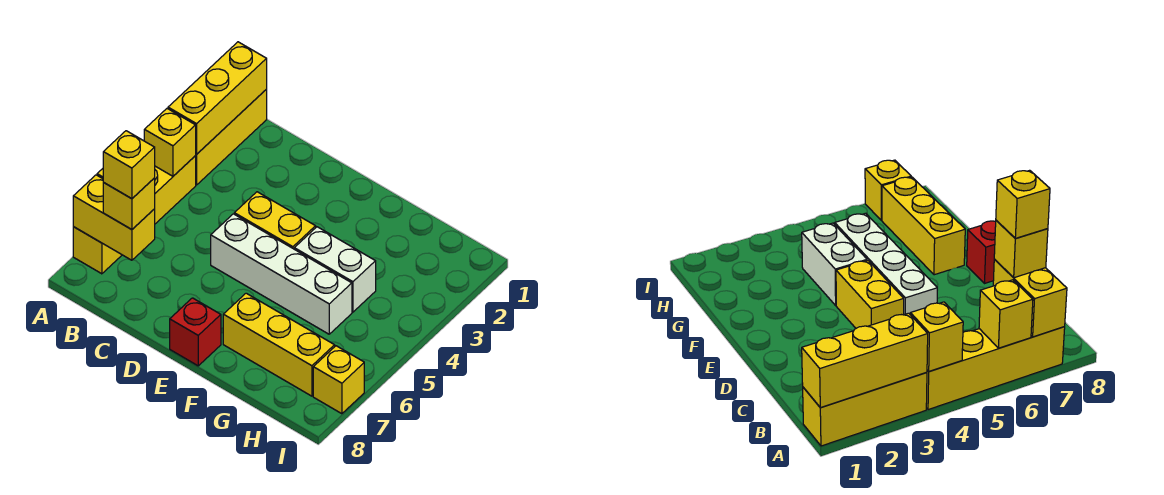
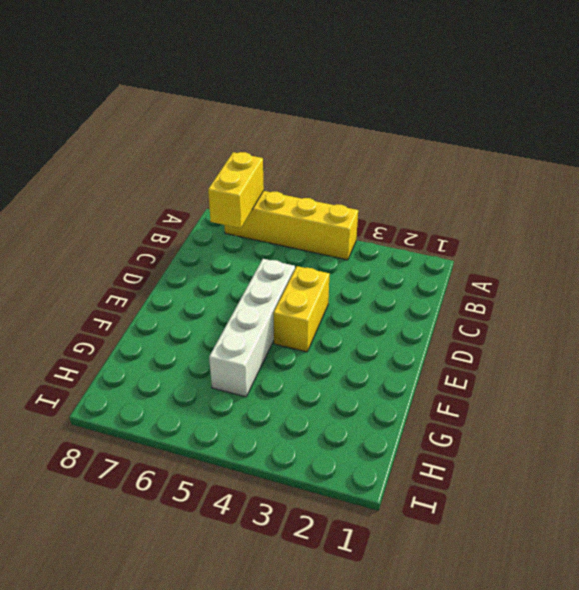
none -> yellow 1x3 brick [195,90,267,185]
none -> red 1x1 brick [170,298,221,366]
none -> white 1x2 brick [294,227,376,312]

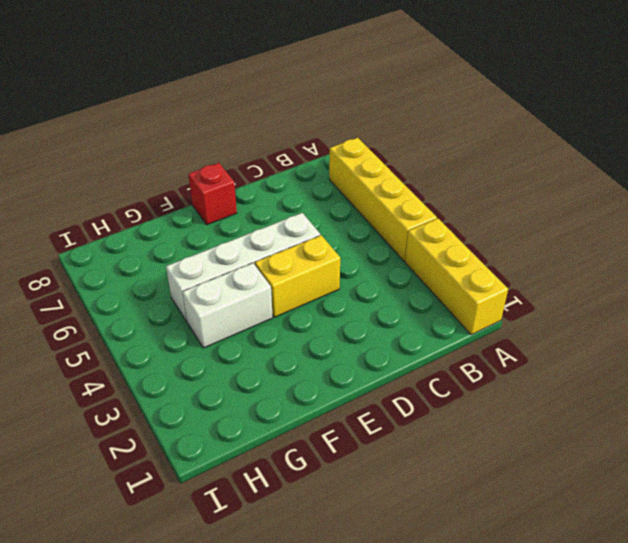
none -> yellow 1x3 brick [223,293,335,396]
none -> yellow 1x1 brick [313,346,364,414]
none -> yellow 1x3 brick [168,42,267,154]

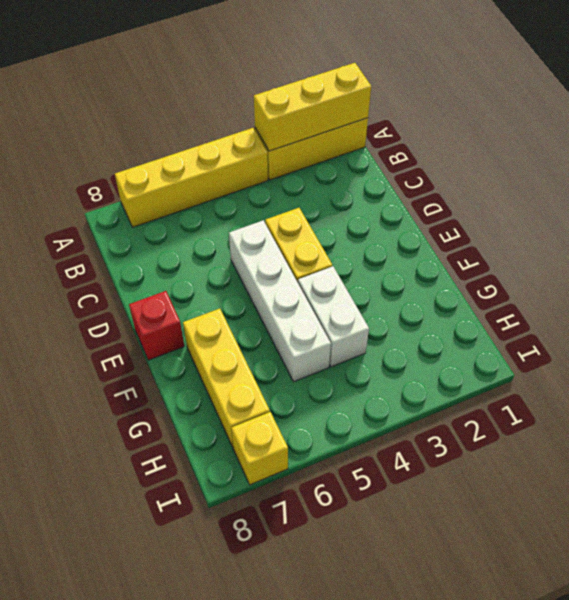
none -> yellow 1x1 brick [144,109,196,176]
none -> yellow 1x1 brick [979,280,1033,348]
none -> yellow 1x2 brick [73,175,155,260]

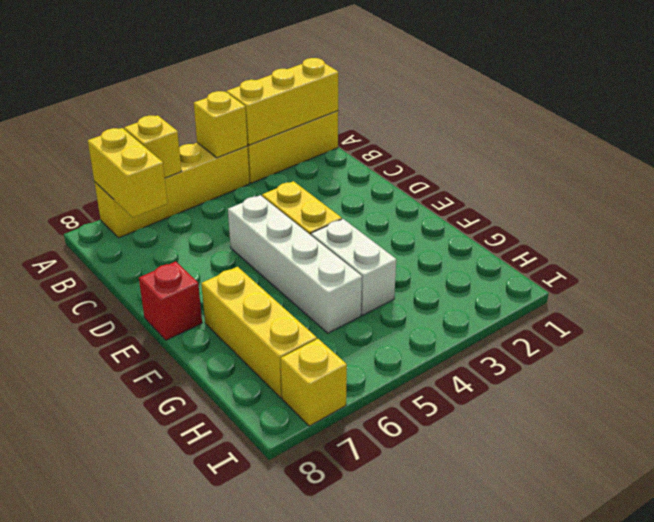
none -> yellow 1x1 brick [103,178,155,230]
none -> yellow 1x1 brick [103,131,155,199]

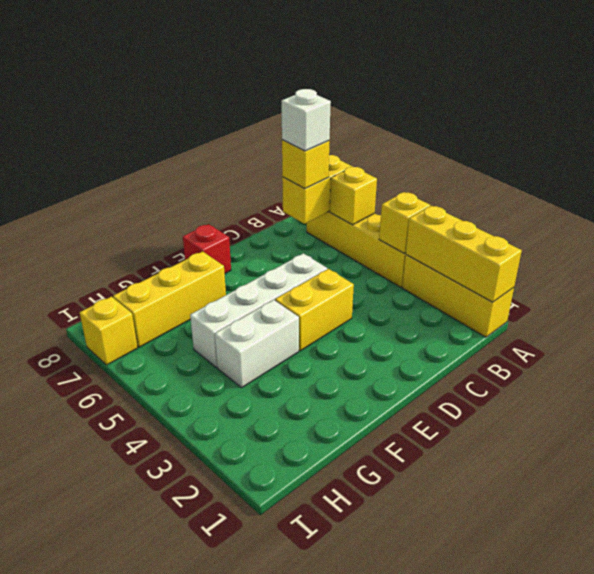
white 1x1 brick [281,89,331,151] -> yellow 1x1 brick [103,131,155,199]

